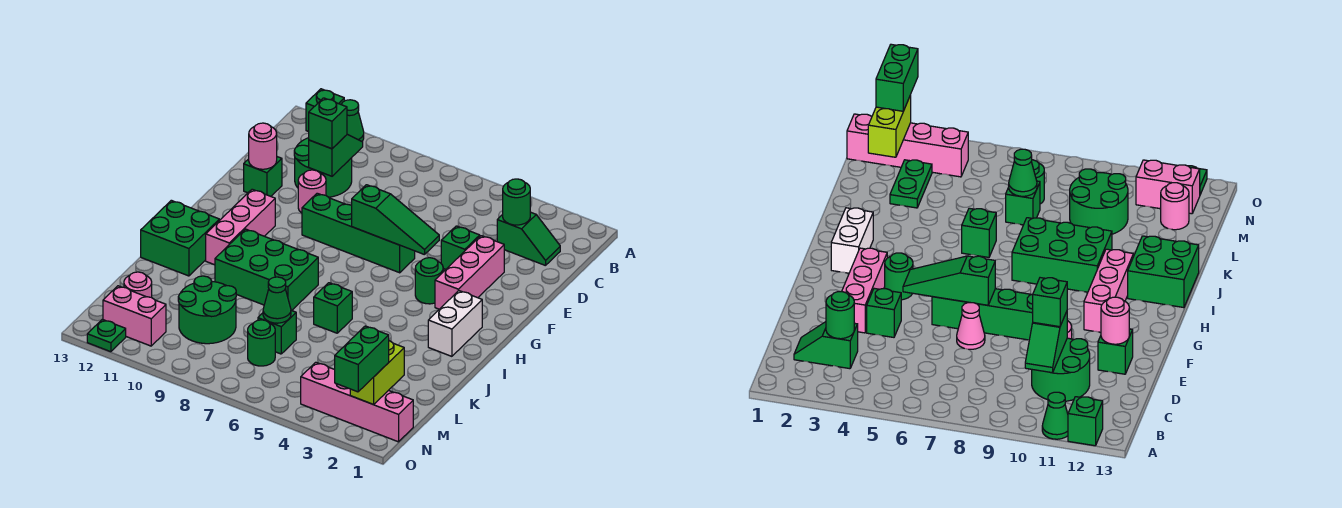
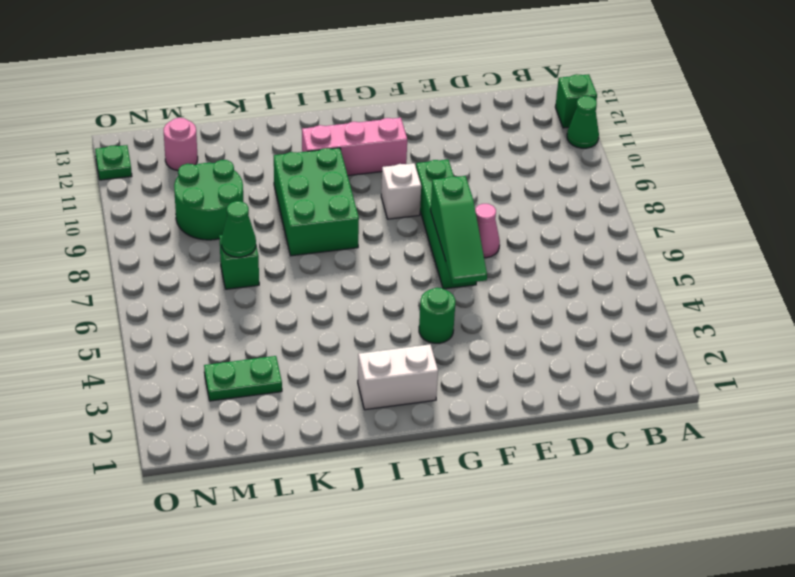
white 1x1 brick [381,163,421,219] -> none
none -> green 1x2 slope [497,212,560,266]
none -> green 2x2 round brick [294,138,352,197]
none -> pink 1x3 brick [435,236,504,309]
none -> green 1x1 brick [441,226,480,269]

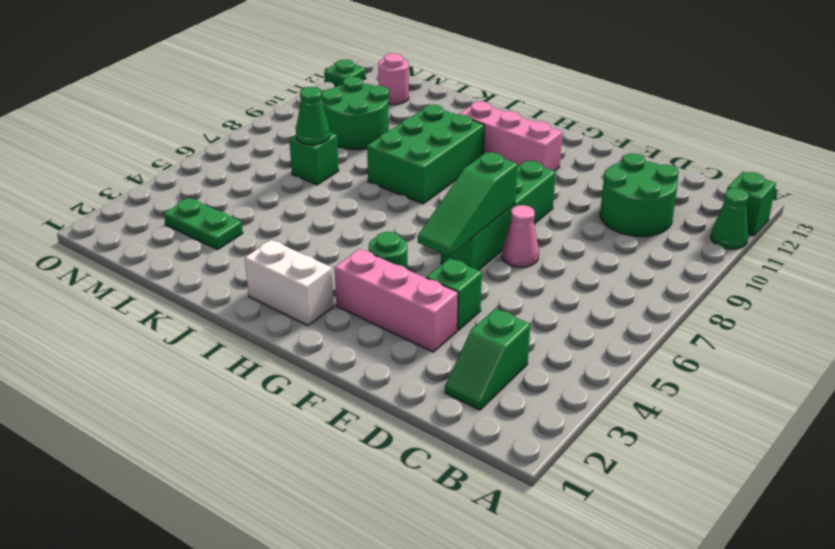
none -> pink 1x1 round brick [298,170,326,213]
none -> green 1x1 brick [244,157,282,196]
none -> green 2x2 brick [141,200,219,276]
none -> green 1x1 brick [314,283,352,333]

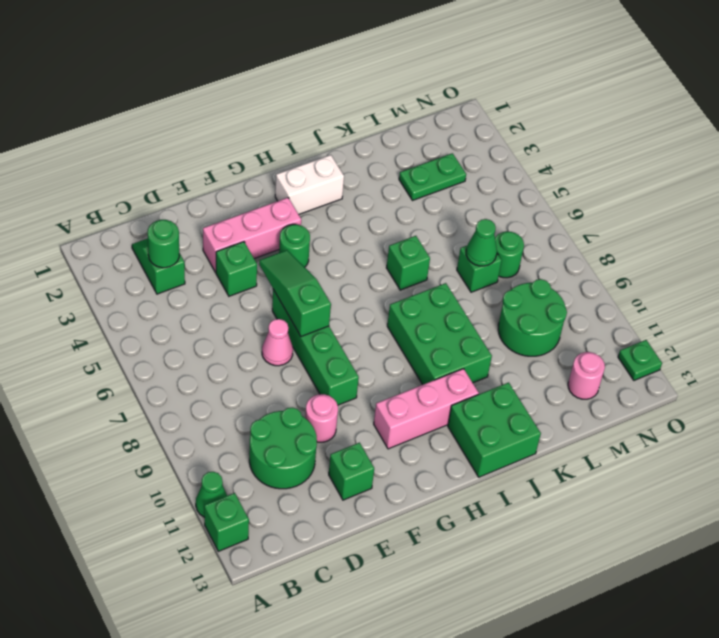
none -> pink 1x4 brick [301,362,413,442]
none -> pink 1x2 brick [103,286,166,346]
none -> green 1x2 slope [309,134,363,176]
none -> pink 1x1 round brick [249,123,277,169]

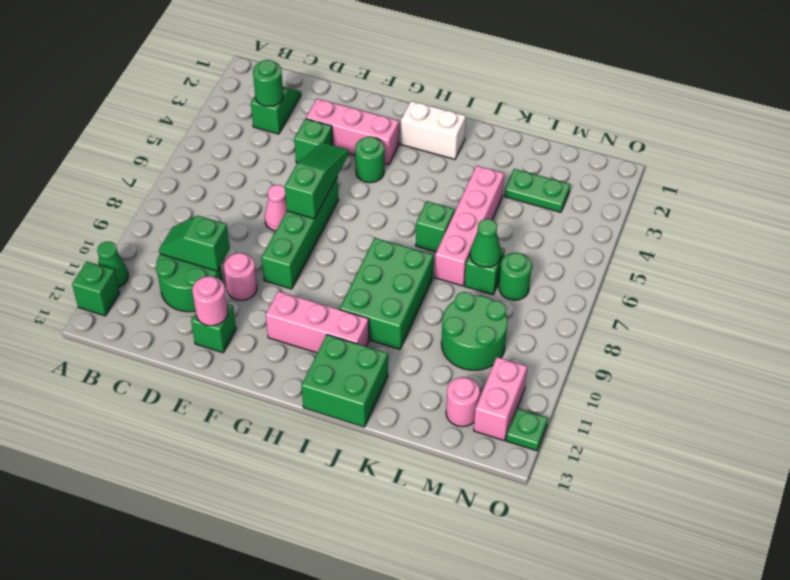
pink 1x4 brick [435,166,504,286] -> pink 1x4 brick moved to [301,362,413,442]
none -> lime 1x2 brick [350,341,404,405]
none -> green 1x1 brick [309,98,347,149]
none -> green 1x2 brick [335,326,389,392]

